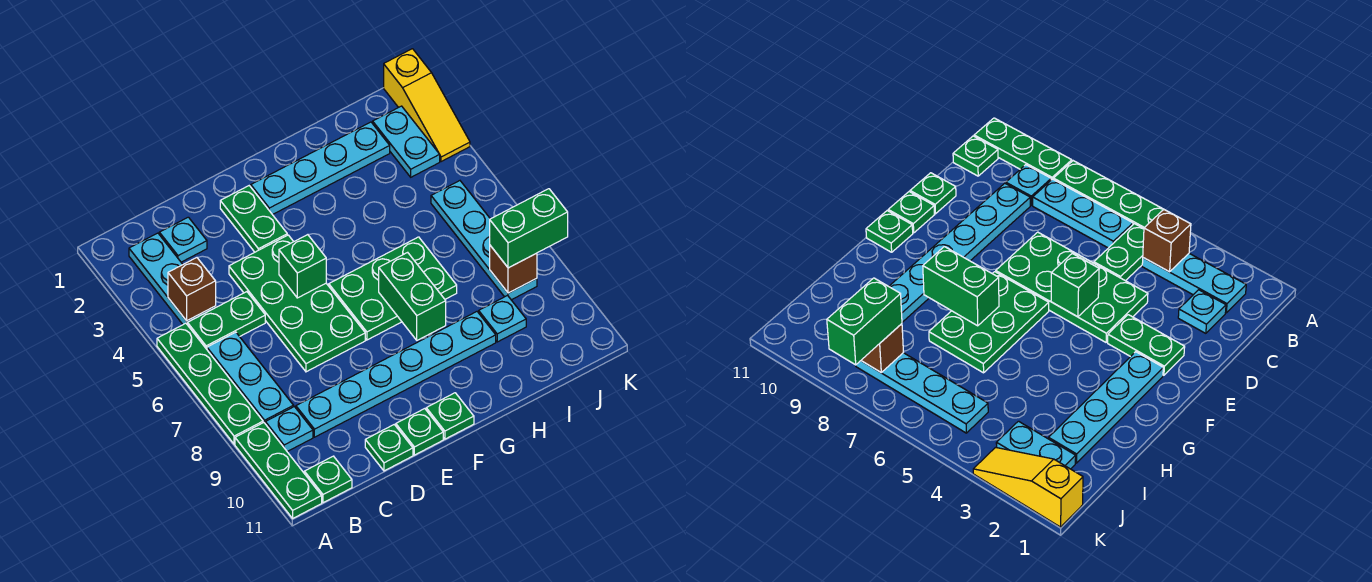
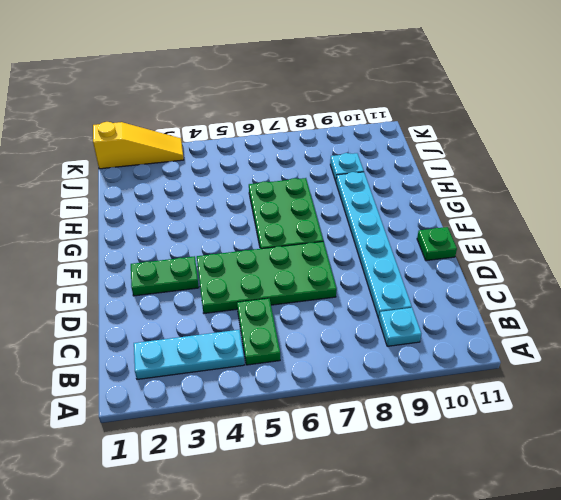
none -> green 1x4 plate [157,323,263,444]
none -> green 1x3 plate [235,423,322,518]
none -> cyan 1x3 plate [207,332,294,423]

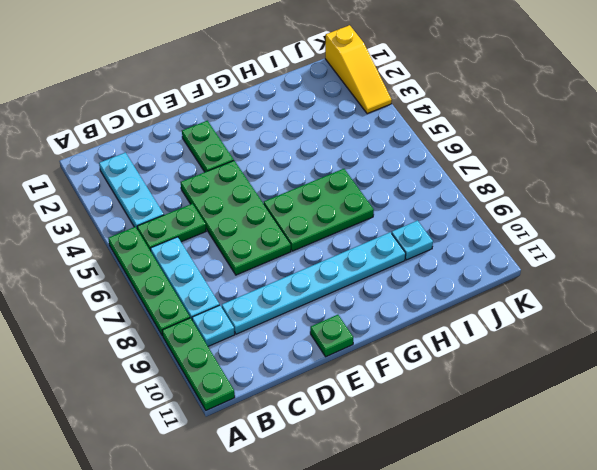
none -> green 1x1 plate [304,456,352,503]
none -> cyan 1x1 plate [159,217,207,262]
none -> green 1x1 plate [365,425,413,471]

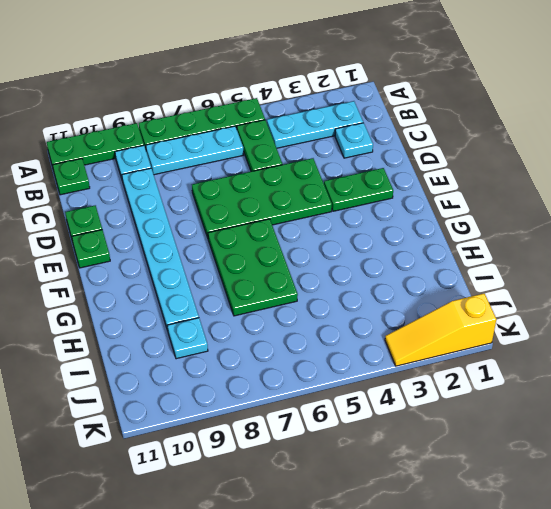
none -> cyan 1x4 plate [251,122,390,215]
none -> green 1x1 plate [426,393,474,439]
none -> cyan 1x2 plate [373,106,440,177]

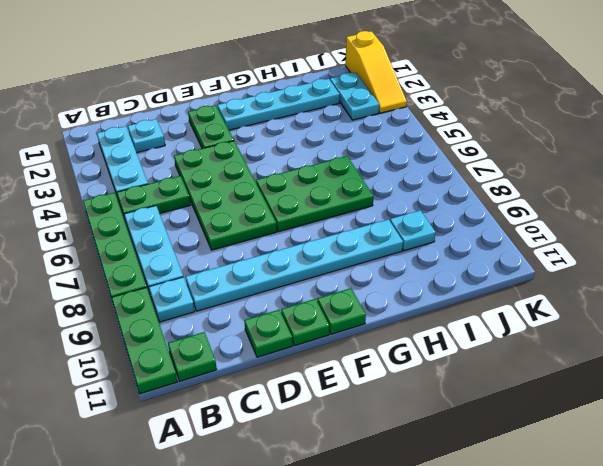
none -> cyan 1x4 plate [431,181,537,300]
none -> brown 1x1 brick [168,258,216,321]
none -> green 1x1 brick [279,235,326,298]

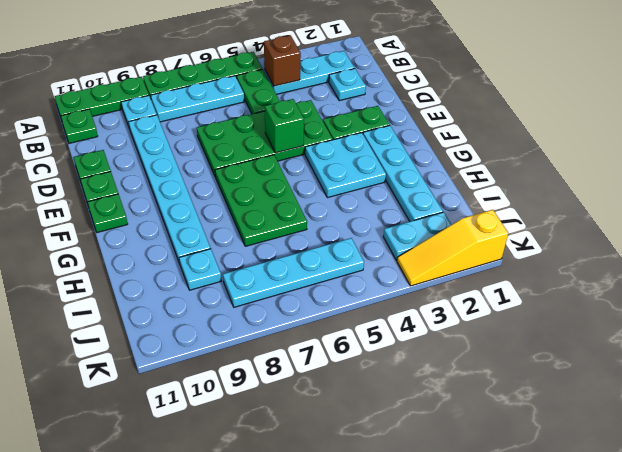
cyan 2x2 plate [305,133,386,198] -> none
none -> green 1x2 brick [379,252,446,340]
none -> brown 1x1 brick [490,246,537,293]
none -> green 1x2 brick [490,189,568,268]

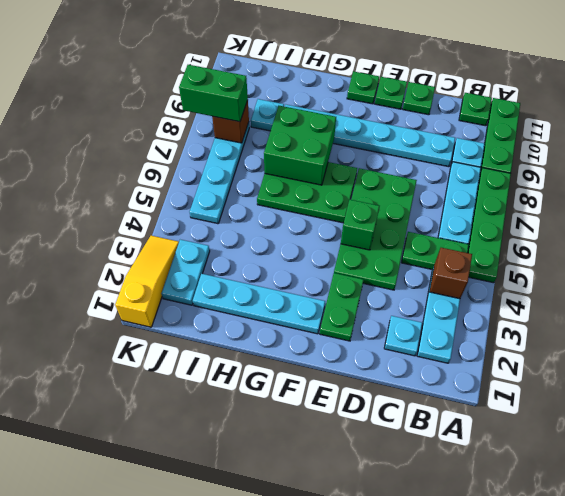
green 2x2 brick [264,106,336,185] -> green 1x2 brick [379,252,446,340]

